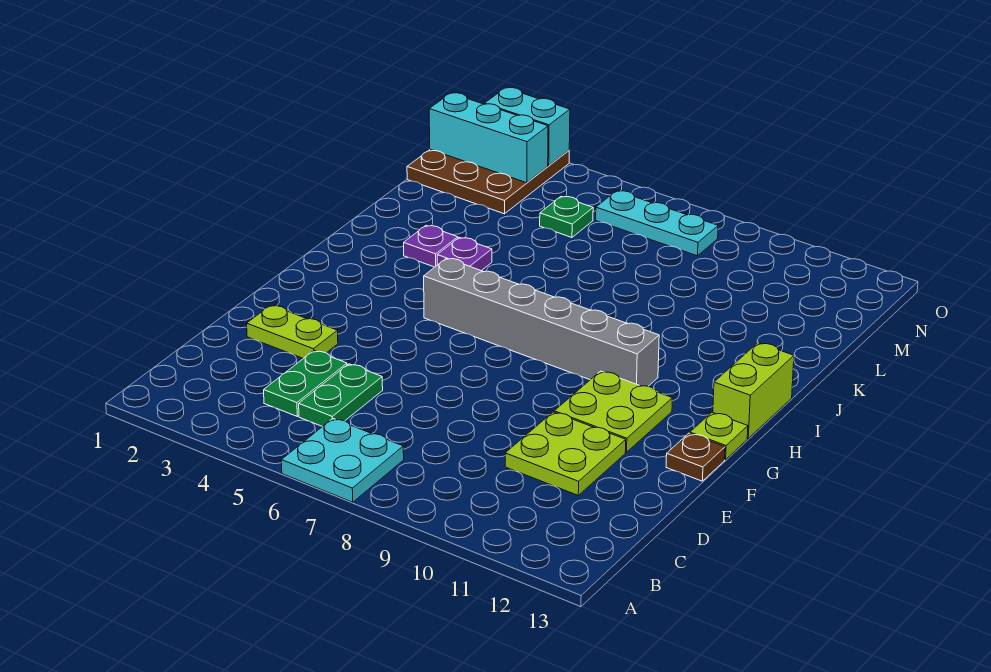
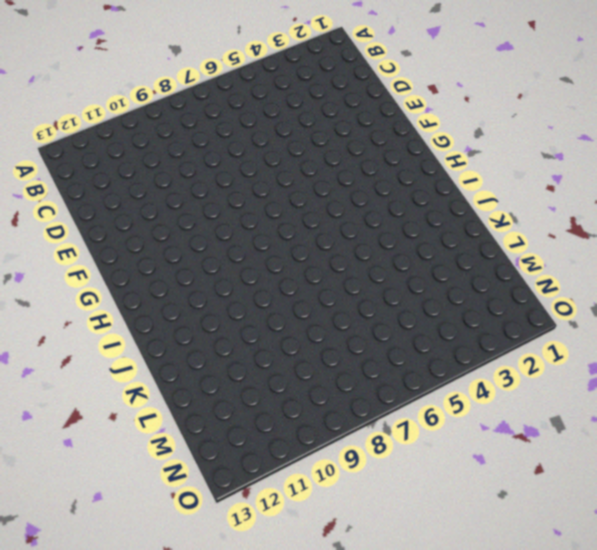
none -> cyan 2x2 plate [281,419,404,502]
none -> green 1x2 plate [264,351,347,416]
none -> green 1x2 plate [299,364,383,427]

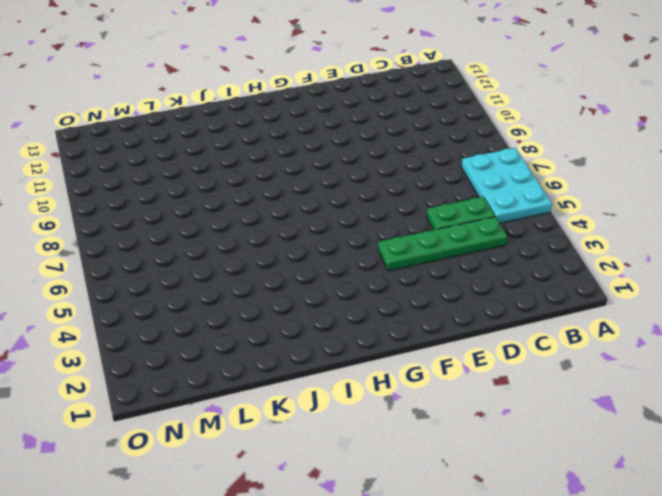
cyan 2x3 plate [461,148,552,223] -> cyan 2x2 plate [281,419,404,502]
green 1x4 plate [378,217,507,271] -> green 1x2 plate [264,351,347,416]
none -> lime 2x2 plate [505,412,626,495]
none -> lime 1x2 plate [247,305,338,359]
none -> lime 2x2 plate [554,371,672,452]

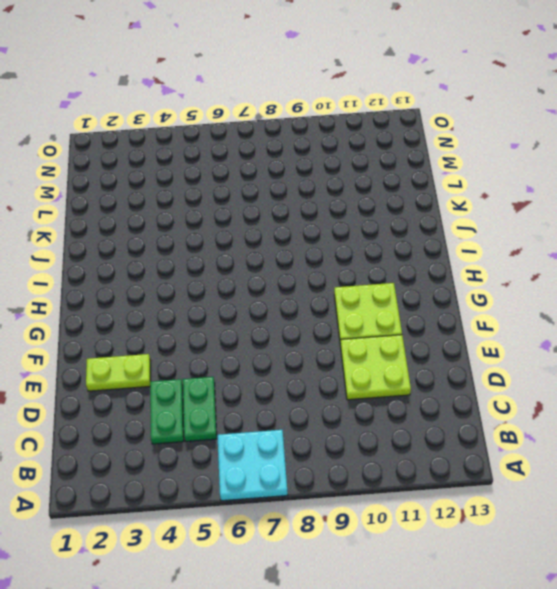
none -> brown 1x1 plate [666,433,725,481]
none -> lime 1x1 plate [690,412,748,460]
none -> grey 1x6 brick [424,258,659,386]

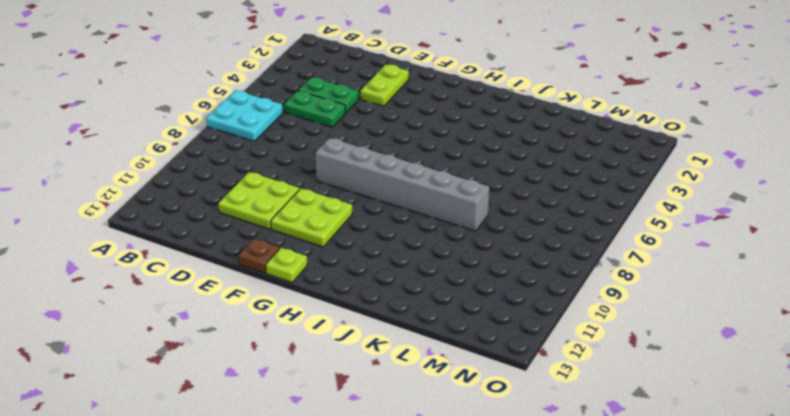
grey 1x6 brick [316,138,489,231] -> grey 1x6 brick turned to [424,258,659,386]
none -> lime 1x2 brick [713,343,794,438]
none -> purple 1x1 plate [404,226,458,267]
none -> purple 1x1 plate [437,237,492,271]

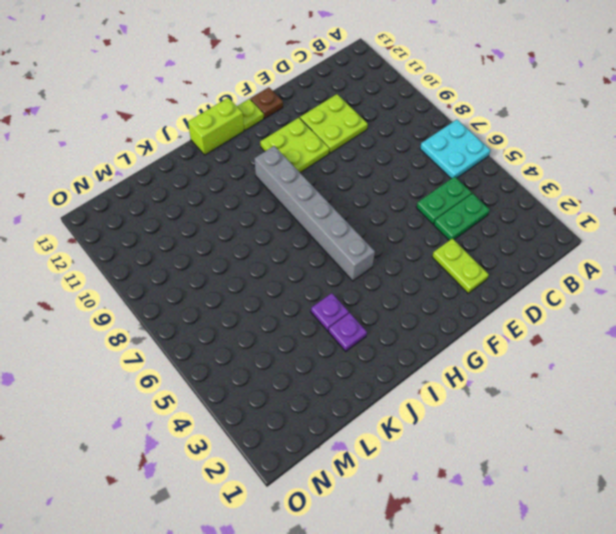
none -> brown 3x3 plate [407,150,569,214]
none -> green 1x1 plate [540,196,593,237]
none -> cyan 1x3 plate [596,191,718,256]

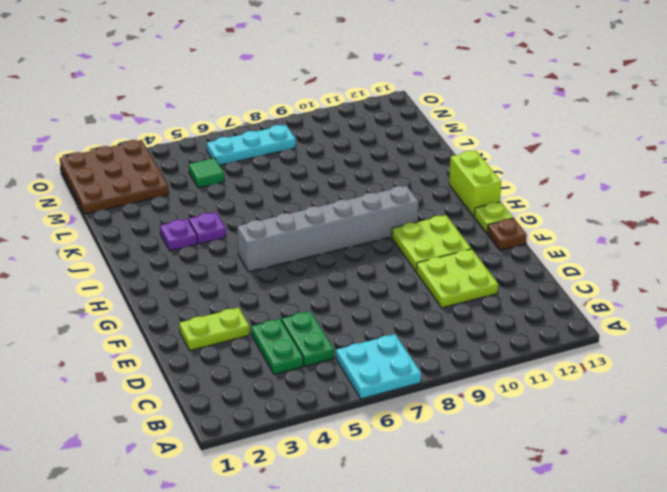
green 1x1 tile [189,158,224,188] -> green 1x1 plate [540,196,593,237]
none -> cyan 1x3 brick [429,93,548,183]
none -> cyan 1x2 brick [484,88,570,166]

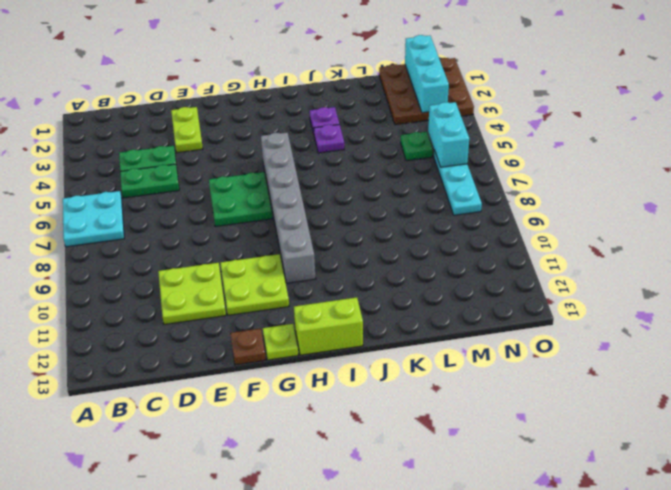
green 2x2 plate [209,172,272,227] -> none
cyan 1x2 brick [428,102,469,167] -> cyan 1x2 brick moved to [484,88,570,166]

